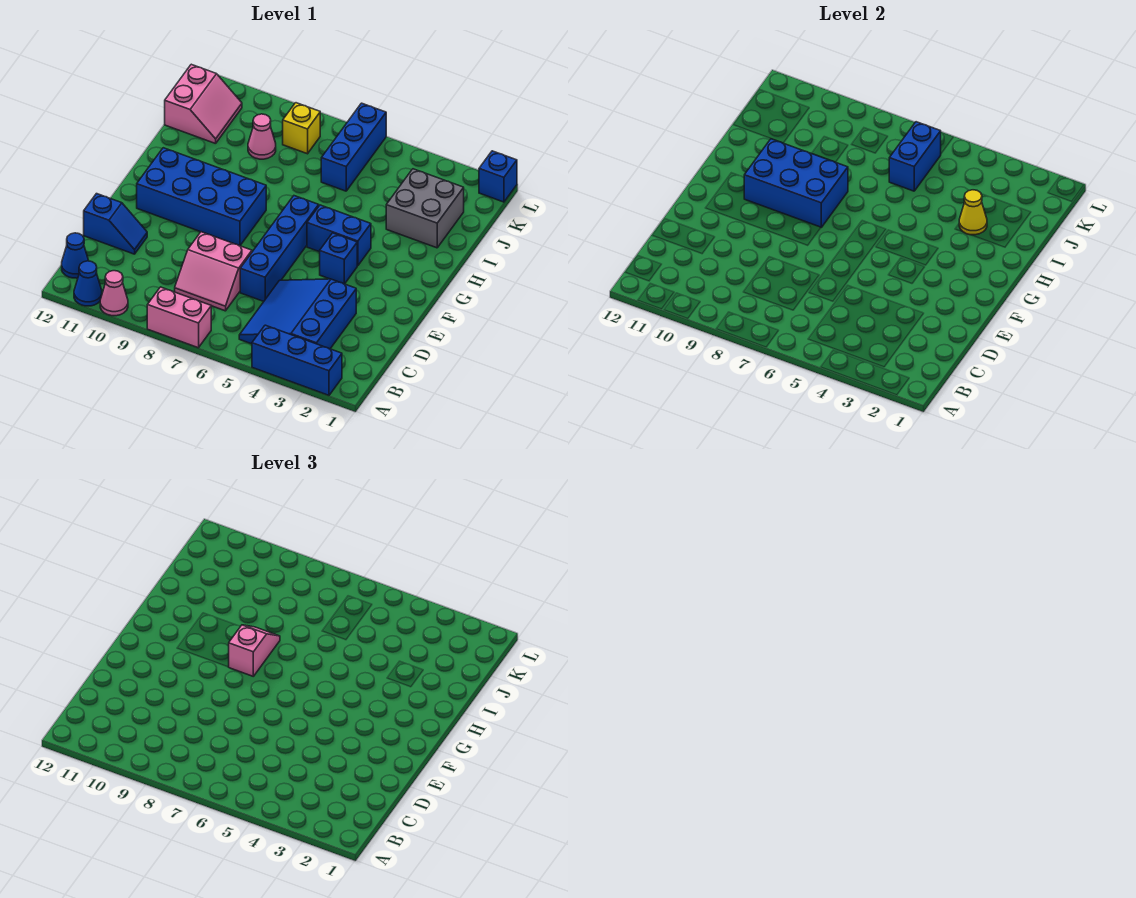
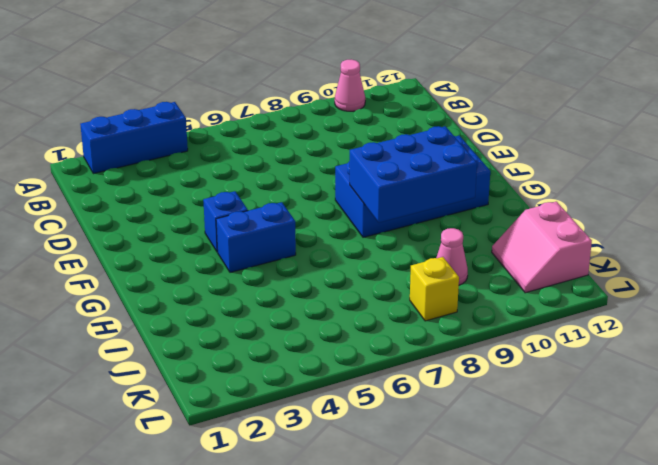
none -> pink 1x2 brick [147,287,211,348]
none -> blue 1x1 cone [74,261,102,306]
none -> blue 3x3 slope [239,279,356,349]

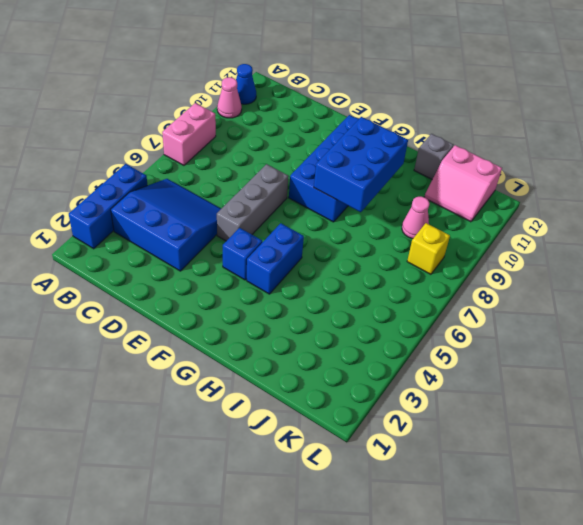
grey 1x3 brick [217,164,288,241] -> blue 1x4 brick [240,196,319,301]
grey 1x1 brick [414,134,454,179] -> none
none -> blue 1x1 cone [62,233,89,278]
none -> pink 2x2 slope [175,232,252,311]
none -> blue 1x2 slope [84,194,147,254]

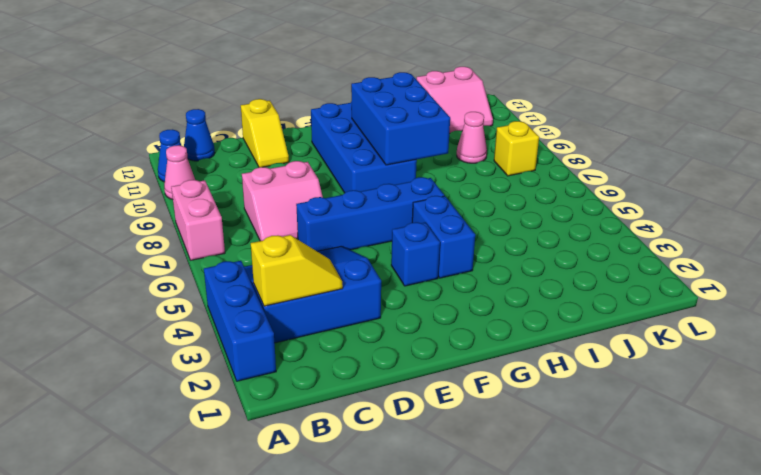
yellow 1x2 slope [251,235,343,306] -> none
pink 2x2 slope [242,161,323,241] -> pink 2x2 slope turned to [175,232,252,311]
yellow 1x2 slope [241,99,289,167] -> blue 1x2 slope [84,194,147,254]
none -> grey 2x2 brick [386,169,464,248]
none -> blue 1x3 brick [321,103,386,191]
none -> blue 1x1 brick [479,151,517,202]

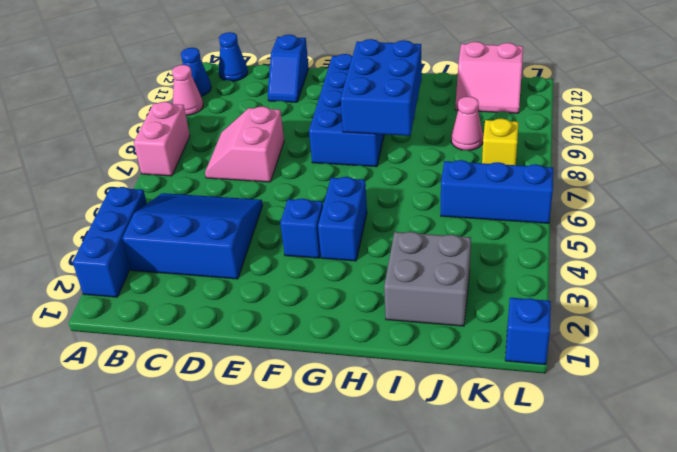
none -> blue 1x4 brick [240,196,319,301]
none -> yellow 1x1 cone [959,190,987,235]
none -> blue 1x2 brick [889,122,941,191]

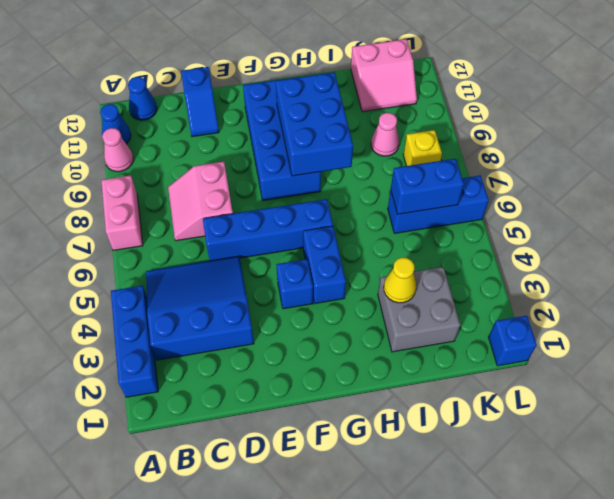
none -> pink 1x2 slope [229,625,280,676]

